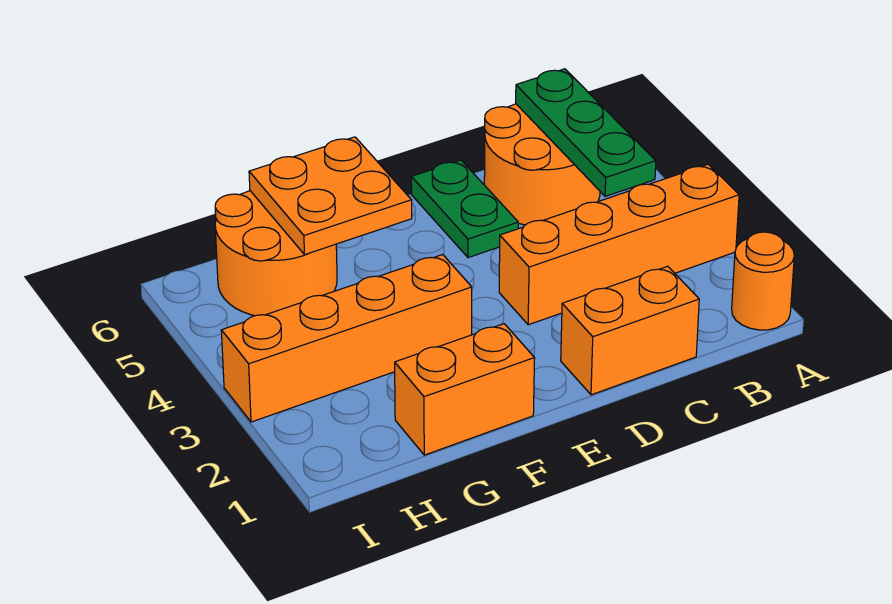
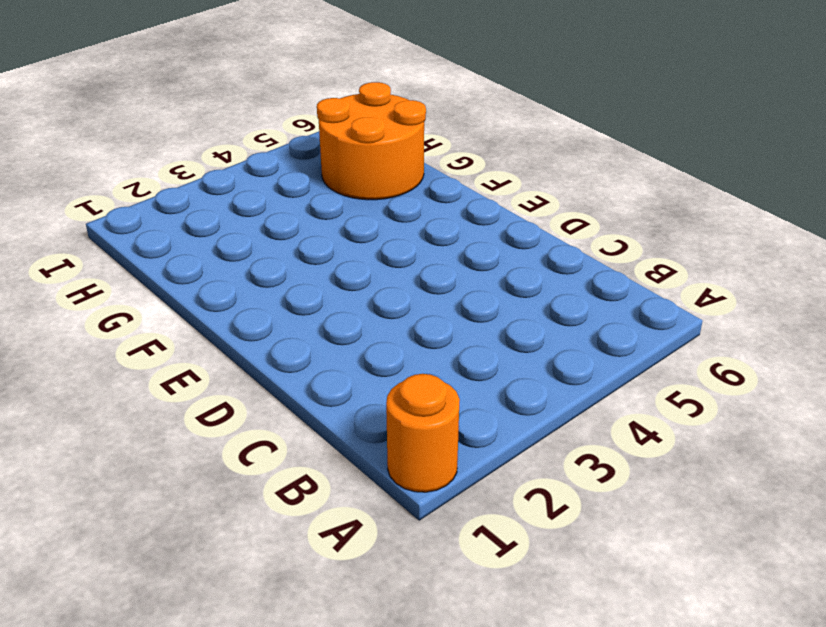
none -> orange 1x4 brick [499,164,739,325]
none -> orange 2x2 round brick [484,104,600,225]

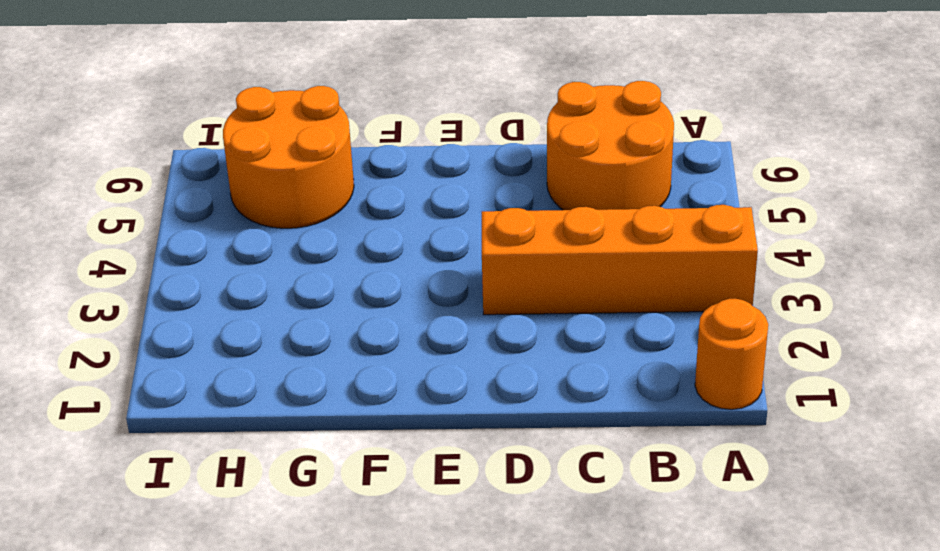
none -> orange 1x2 brick [561,266,699,395]
none -> green 1x2 plate [411,160,518,258]

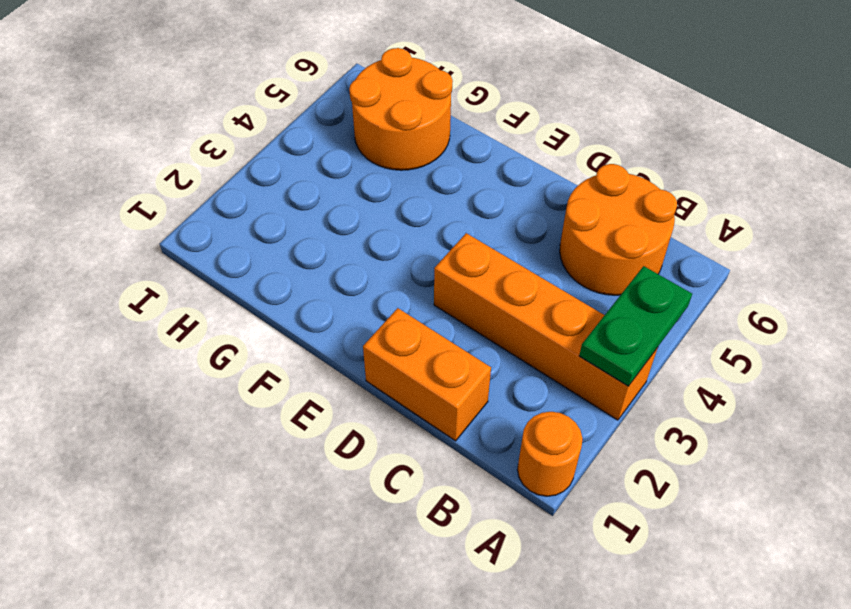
green 1x2 plate [579,266,692,386] -> green 1x2 plate moved to [411,160,518,258]
none -> orange 1x2 brick [395,324,535,455]
none -> orange 1x4 brick [221,255,472,422]

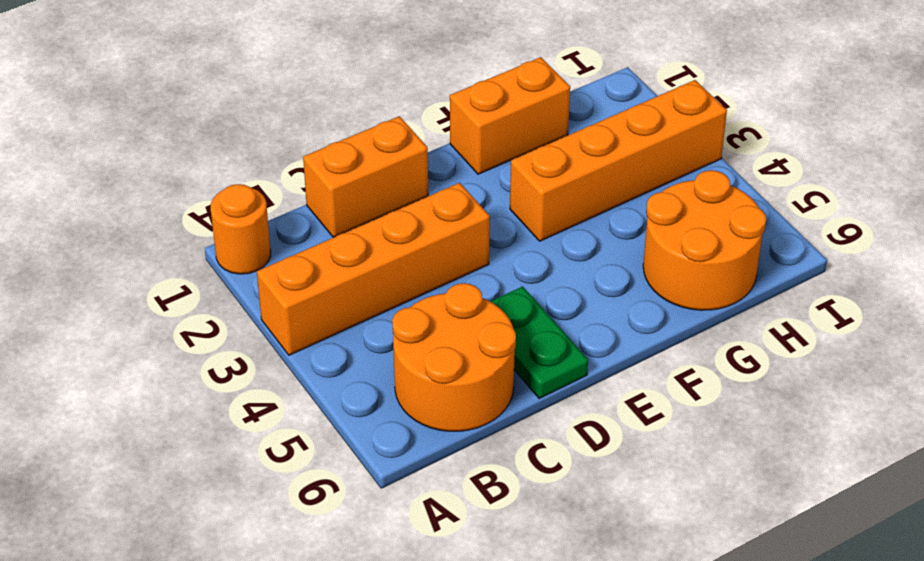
none -> green 1x3 plate [516,69,656,196]
none -> orange 2x2 plate [249,137,412,255]

